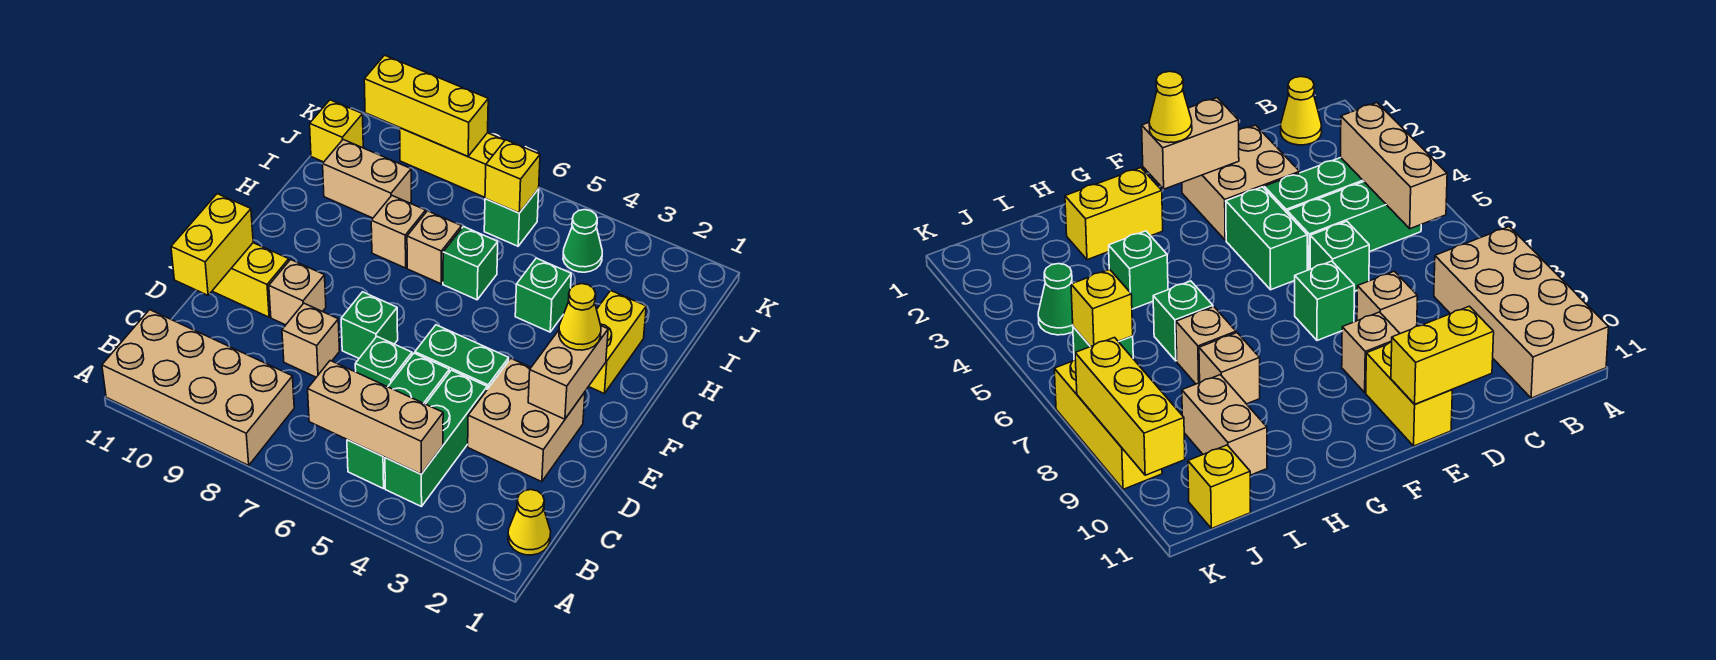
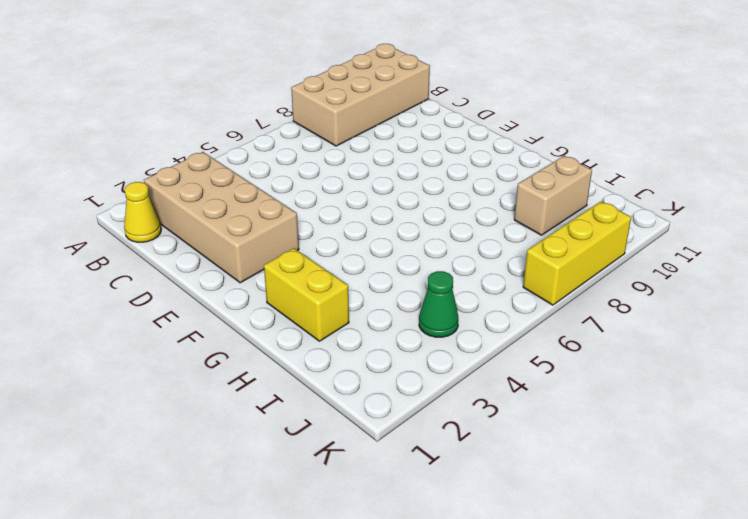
tan 2x4 brick [144,152,299,283] -> tan 2x2 brick [468,358,585,482]
none -> green 1x3 brick [385,370,487,507]
none -> green 1x3 brick [347,353,449,489]
none -> green 1x1 brick [355,337,412,387]

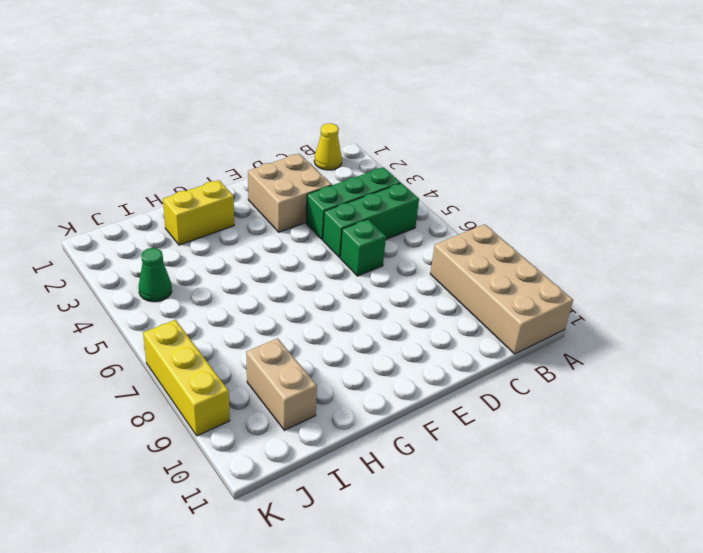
none -> tan 1x1 brick [282,303,340,377]
none -> green 1x2 brick [415,325,509,389]
none -> green 1x1 brick [341,292,398,358]

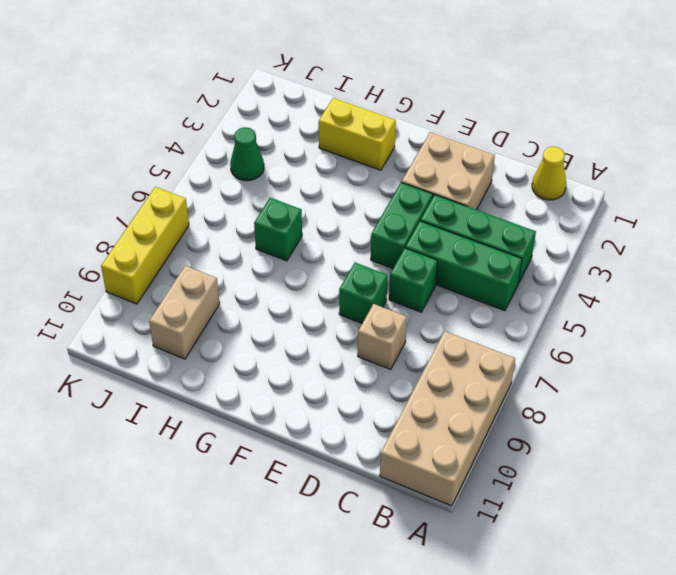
none -> tan 1x1 brick [269,260,326,325]
none -> yellow 1x2 brick [213,243,289,317]
none -> green 1x1 brick [515,258,571,332]

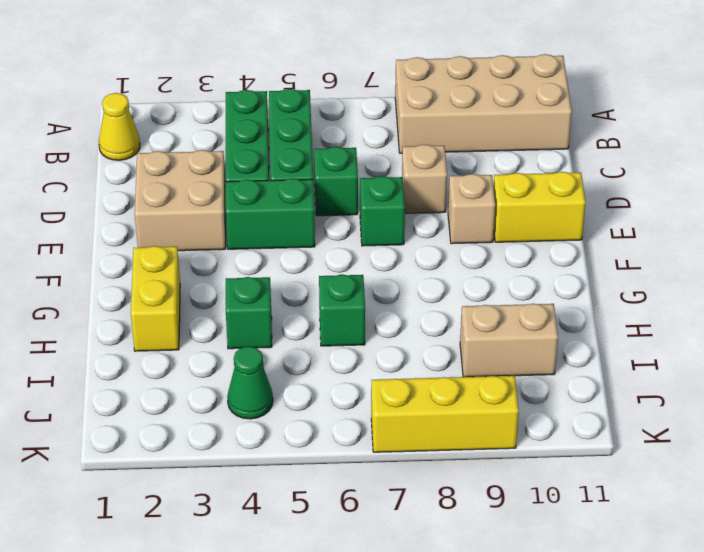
none -> tan 1x1 brick [407,211,462,284]
none -> tan 1x1 brick [371,196,426,268]
none -> green 1x1 brick [484,189,539,246]

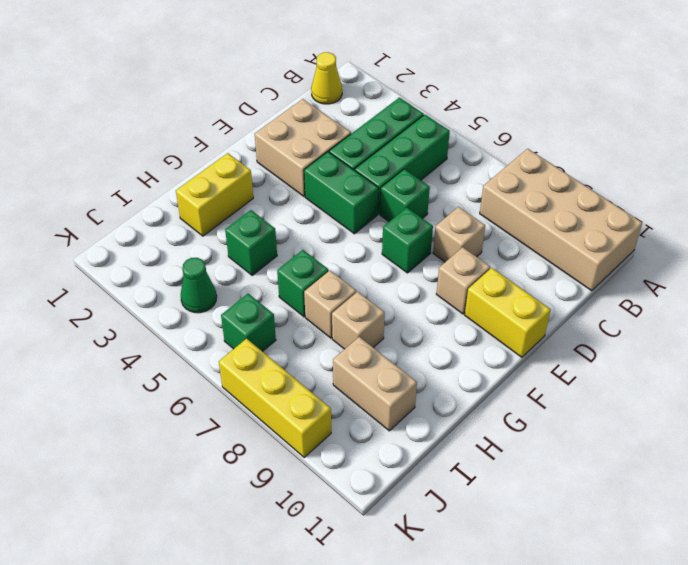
none -> yellow 1x1 brick [310,100,363,162]
none -> tan 1x3 brick [308,361,443,474]
none -> yellow 1x2 brick [171,194,253,295]

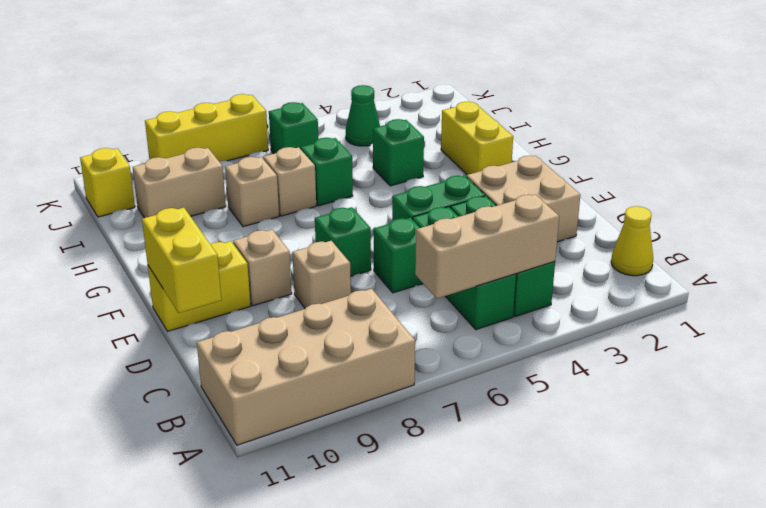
none -> tan 1x2 brick [528,326,608,419]
none -> yellow 1x1 brick [485,140,540,213]
none -> yellow 1x3 brick [364,55,488,156]

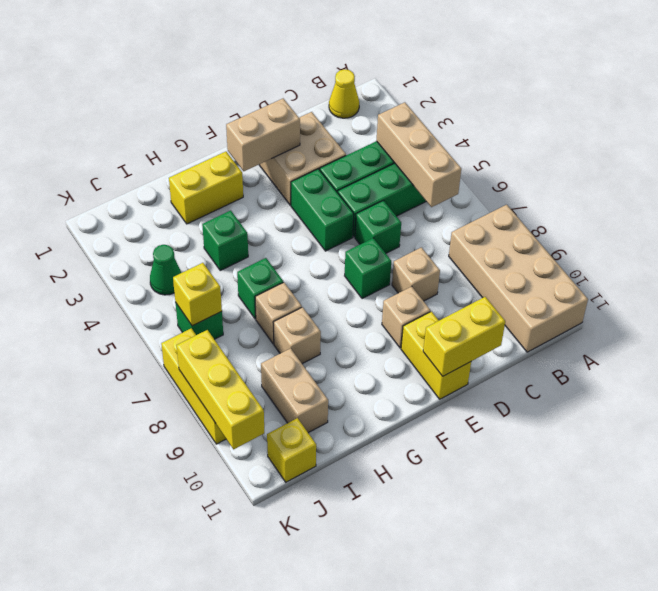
none -> yellow 1x1 cone [559,284,601,350]

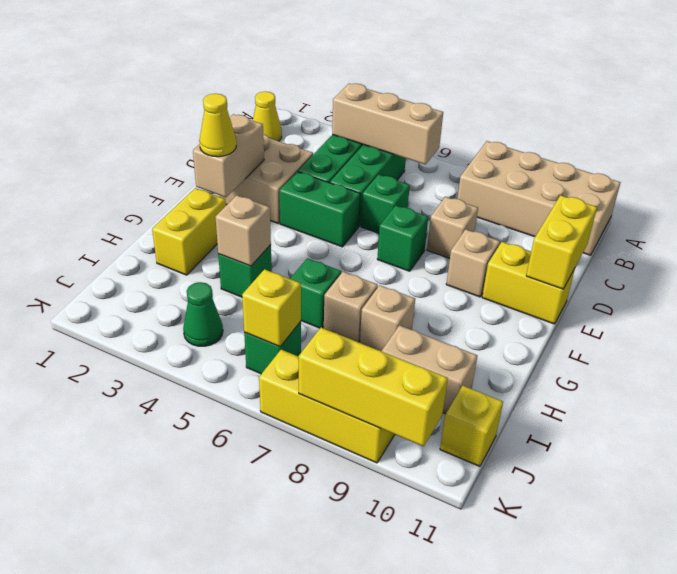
tan 1x1 brick [215,195,271,266] -> none

